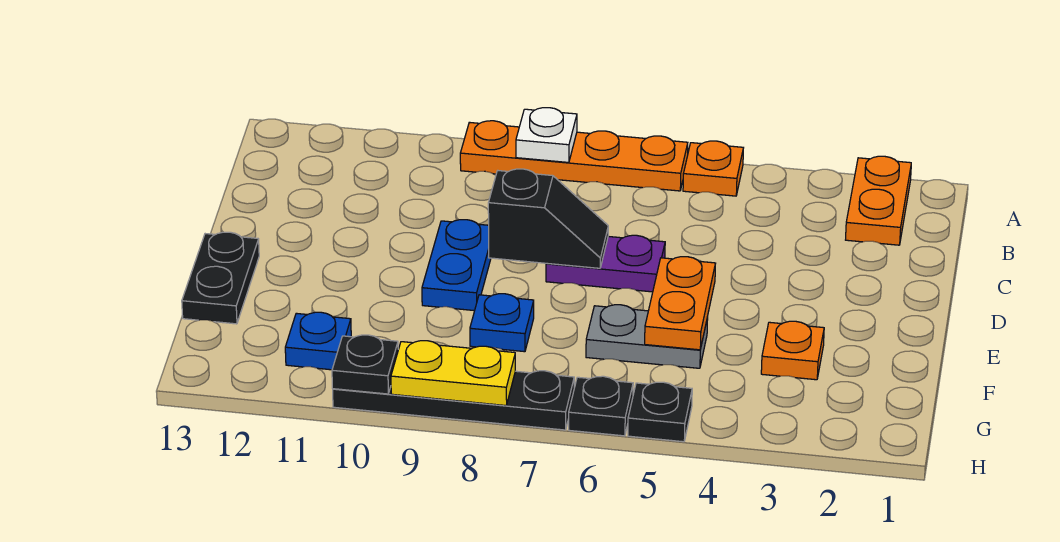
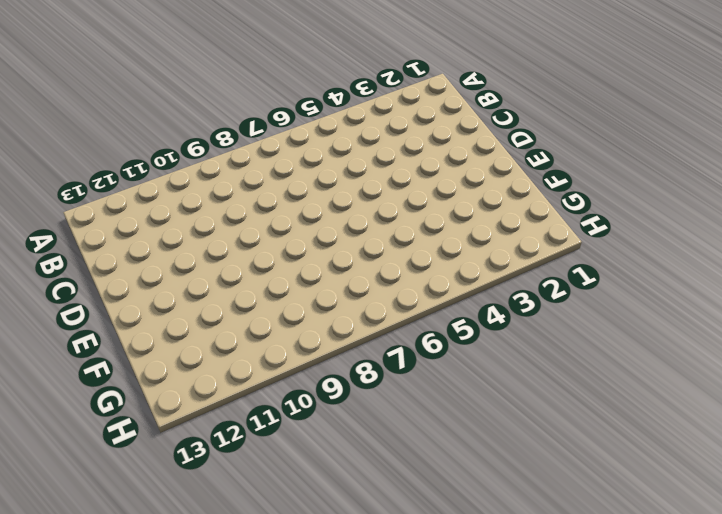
none -> orange 1x2 plate [846,156,911,245]
none -> orange 1x1 plate [683,141,743,196]
none -> orange 1x4 plate [460,121,688,191]

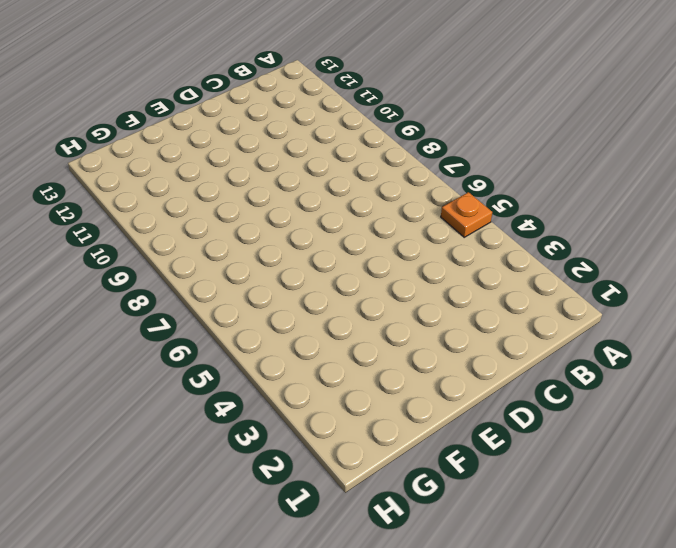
none -> orange 1x2 plate [846,156,911,245]
none -> orange 1x4 plate [460,121,688,191]
none -> purple 1x2 plate [546,235,665,292]

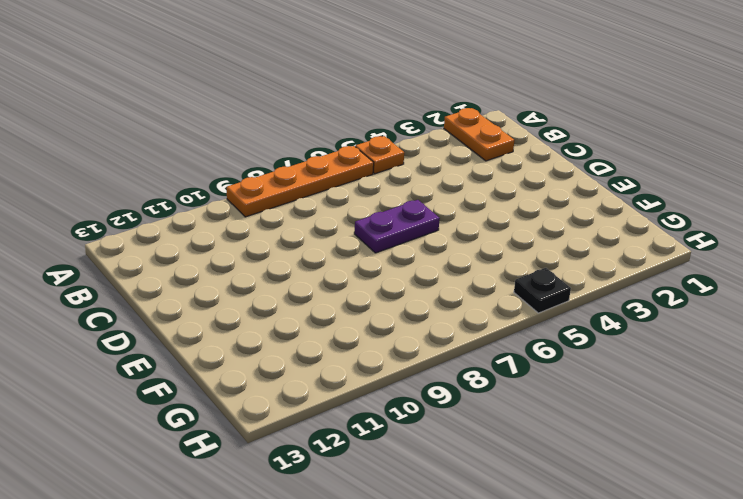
none -> blue 1x2 plate [422,220,491,311]
none -> black 1x2 plate [182,232,259,324]
none -> orange 1x1 plate [761,321,824,380]

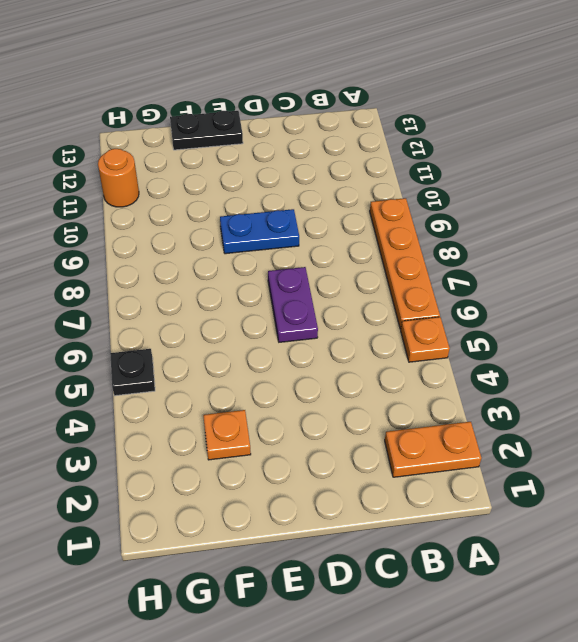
orange 1x1 round brick [98,149,139,207] -> none
none -> grey 1x2 plate [586,305,708,368]
none -> blue 1x1 plate [470,294,534,352]
none -> blue 1x1 plate [285,312,351,370]

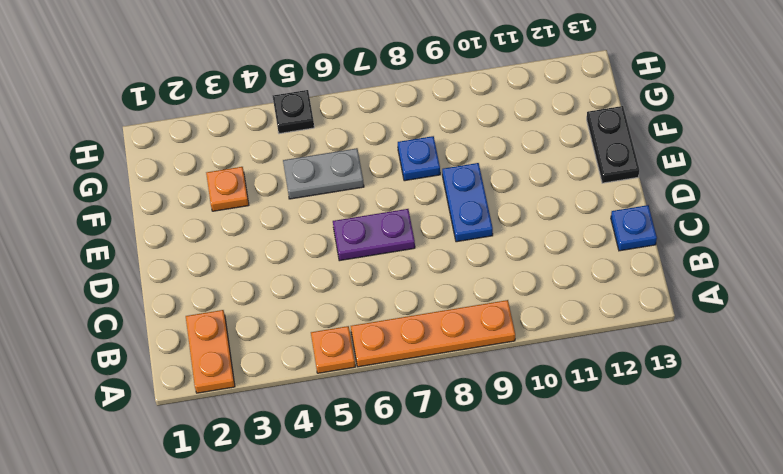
blue 1x1 plate [611,205,657,251] -> blue 1x1 plate moved to [285,312,351,370]
none -> black 1x1 plate [569,376,633,436]
none -> black 1x4 plate [333,371,574,430]
none -> white 1x1 plate [516,108,577,162]

